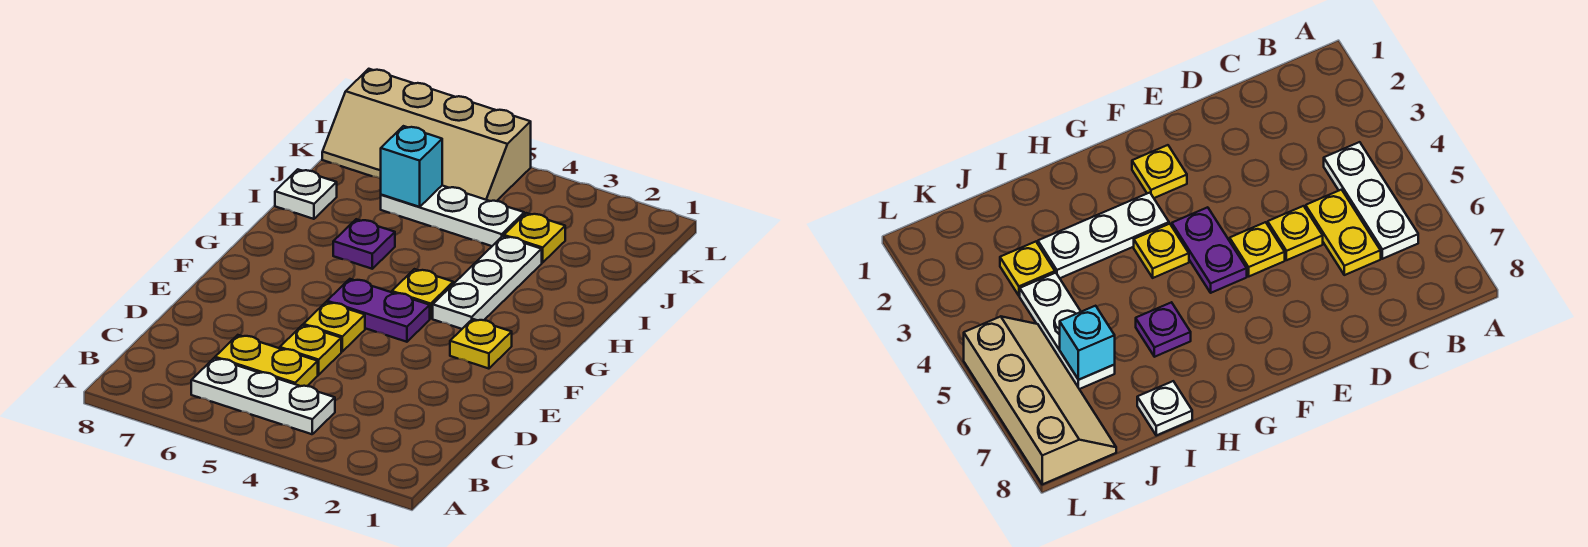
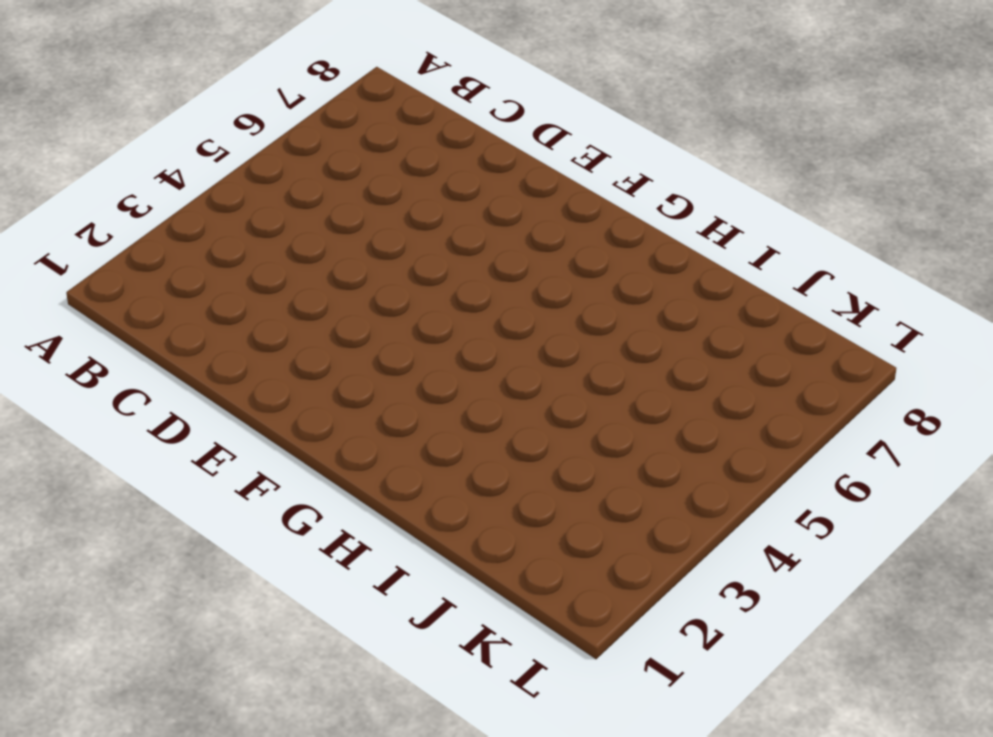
none -> white 1x3 plate [191,358,335,434]
none -> yellow 1x2 plate [215,335,318,386]
none -> yellow 1x1 plate [280,325,341,375]

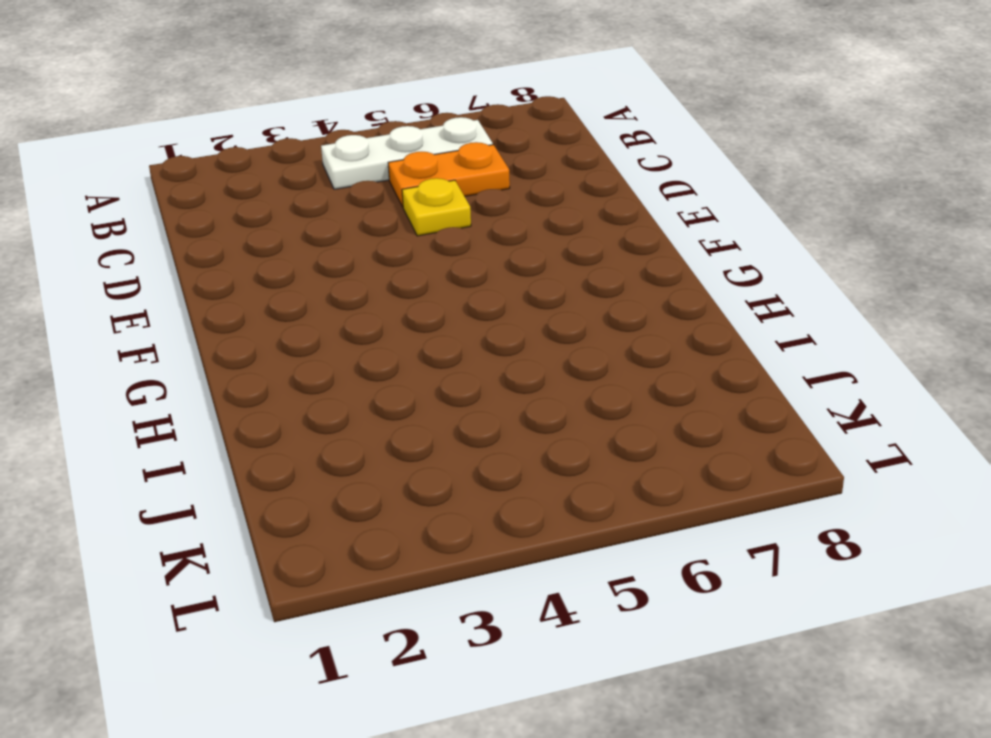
orange 1x2 plate [388,142,510,207] -> yellow 1x2 plate [215,335,318,386]
none -> yellow 1x1 plate [303,302,365,351]
none -> yellow 1x1 plate [450,319,512,369]
none -> purple 1x2 plate [327,279,430,342]

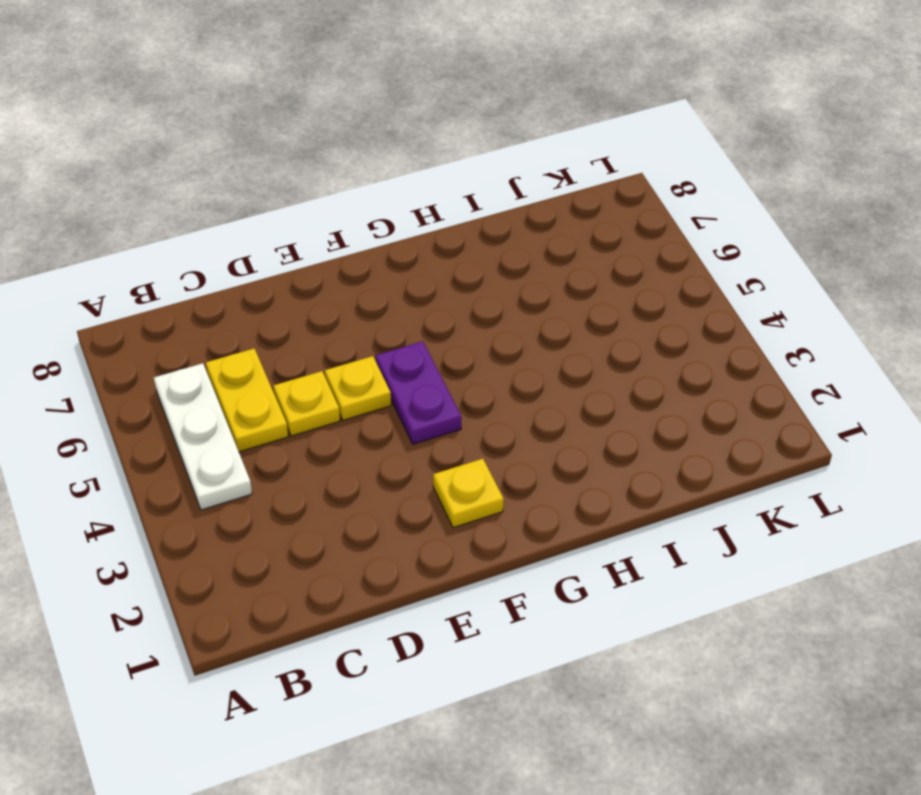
none -> white 1x3 plate [433,236,542,329]
none -> yellow 1x1 plate [392,269,453,319]
none -> purple 1x1 plate [333,219,395,269]

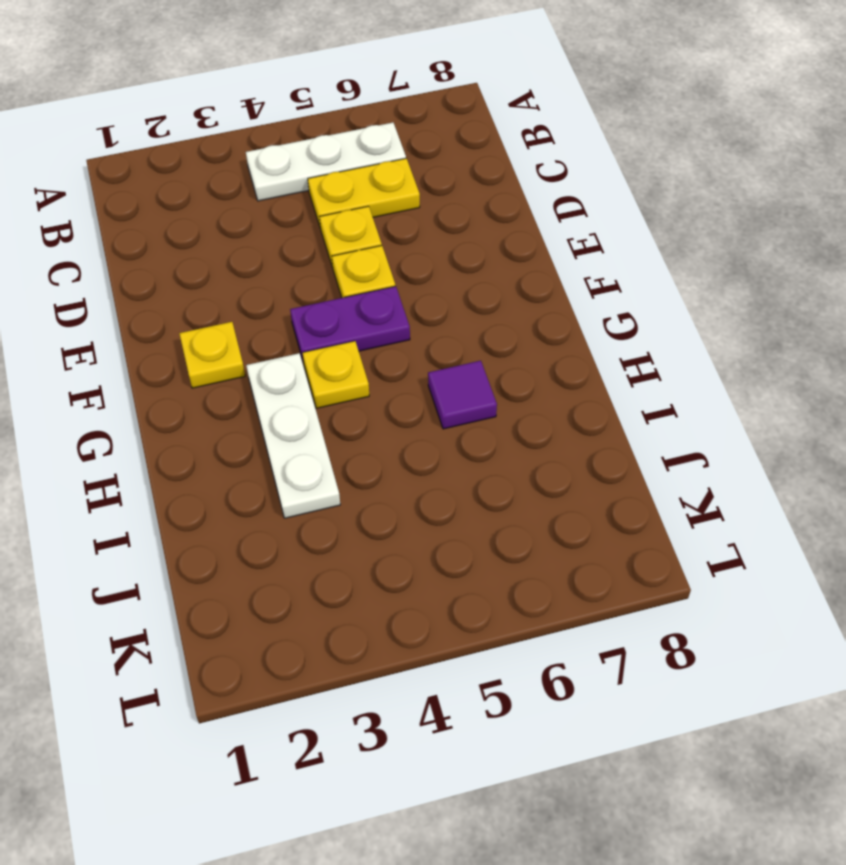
purple 1x1 tile [428,361,497,429] -> purple 1x1 plate [333,219,395,269]
none -> white 1x1 plate [275,169,337,219]
none -> yellow 1x1 plate [504,213,565,263]
none -> white 1x3 plate [381,186,524,246]

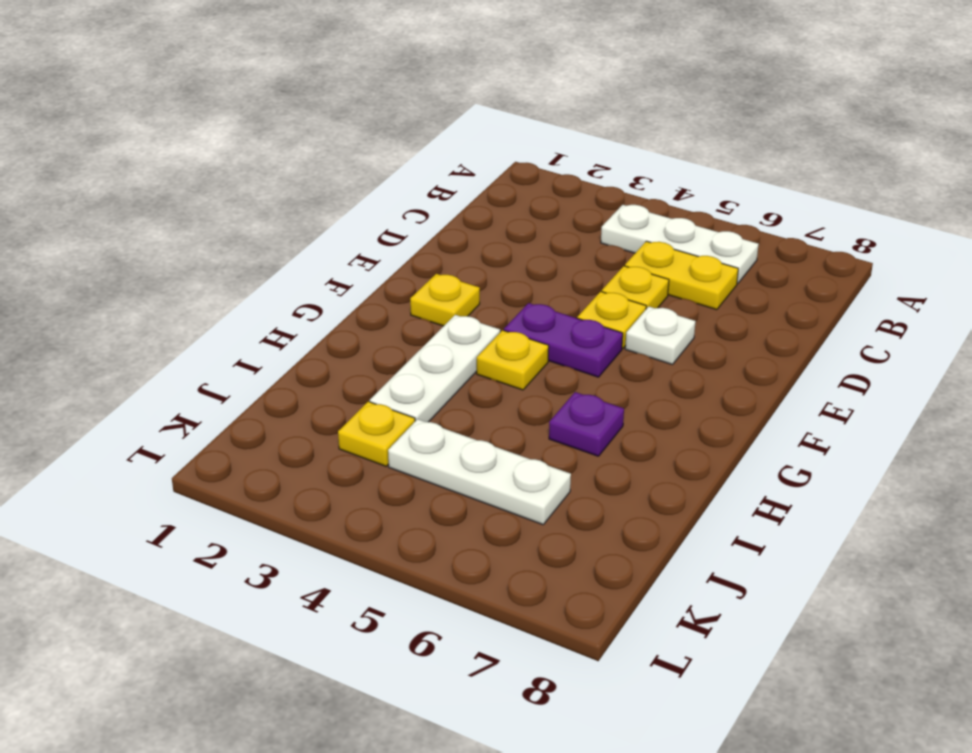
white 1x1 plate [625,307,696,365] -> white 1x1 plate moved to [275,169,337,219]
none -> tan 2x4 slope [322,69,531,201]
none -> cyan 1x1 brick [381,126,442,207]

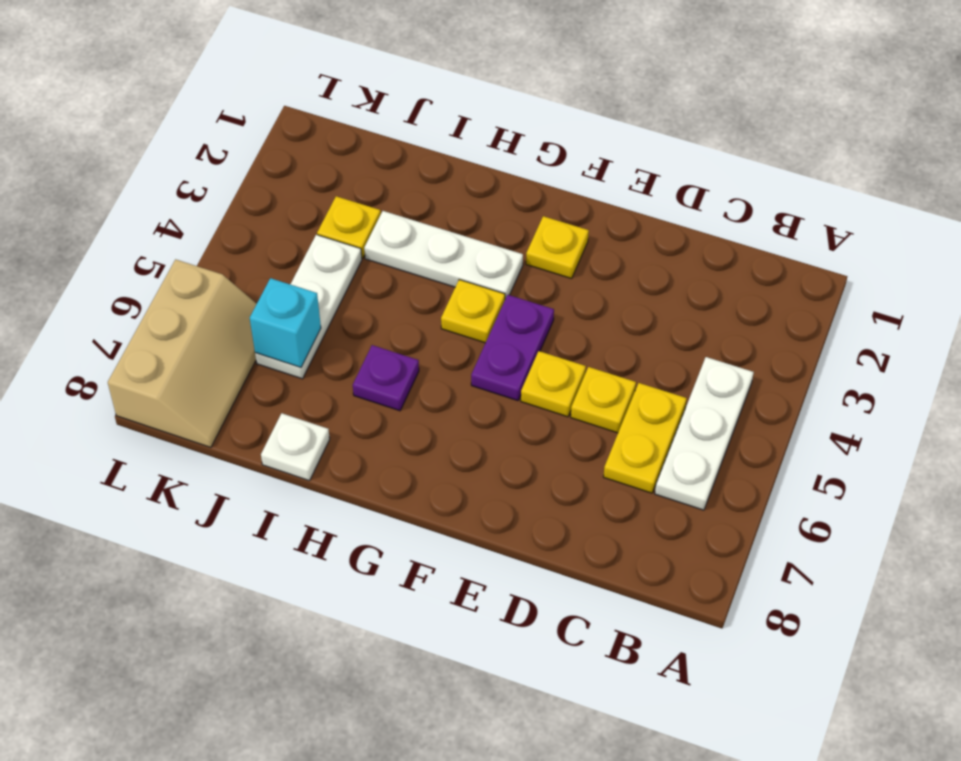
tan 2x3 slope [108,259,257,447] -> tan 2x4 slope [322,69,531,201]

